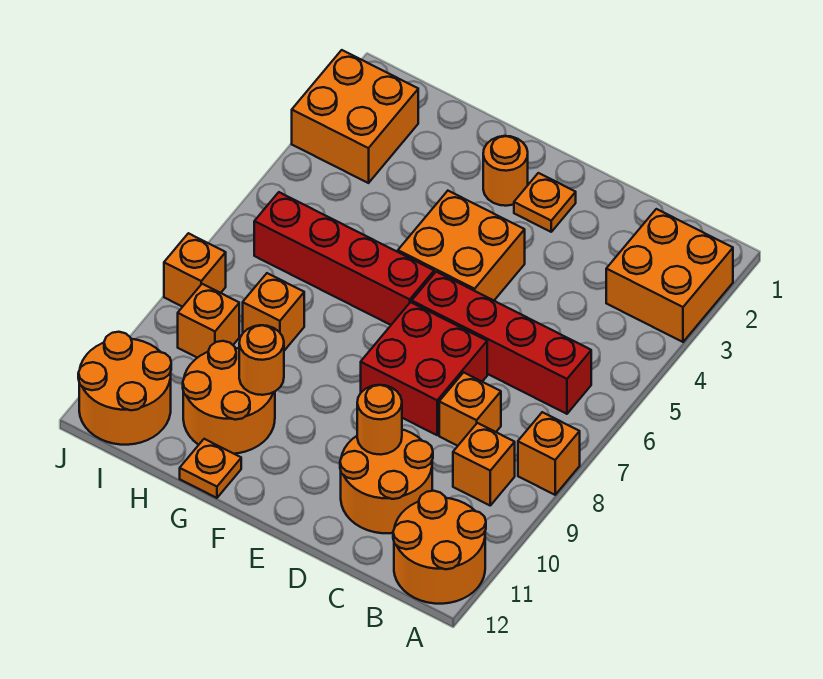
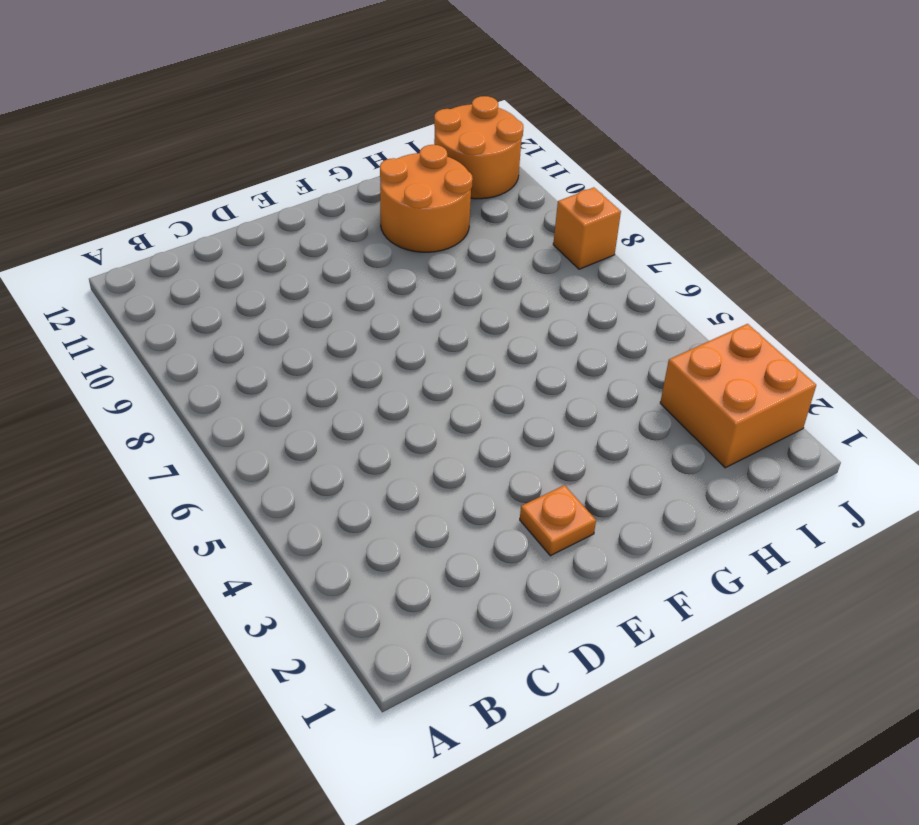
none -> orange 2x2 brick [606,209,733,342]
none -> orange 1x1 brick [518,412,580,495]
none -> orange 2x2 round brick [393,491,486,604]

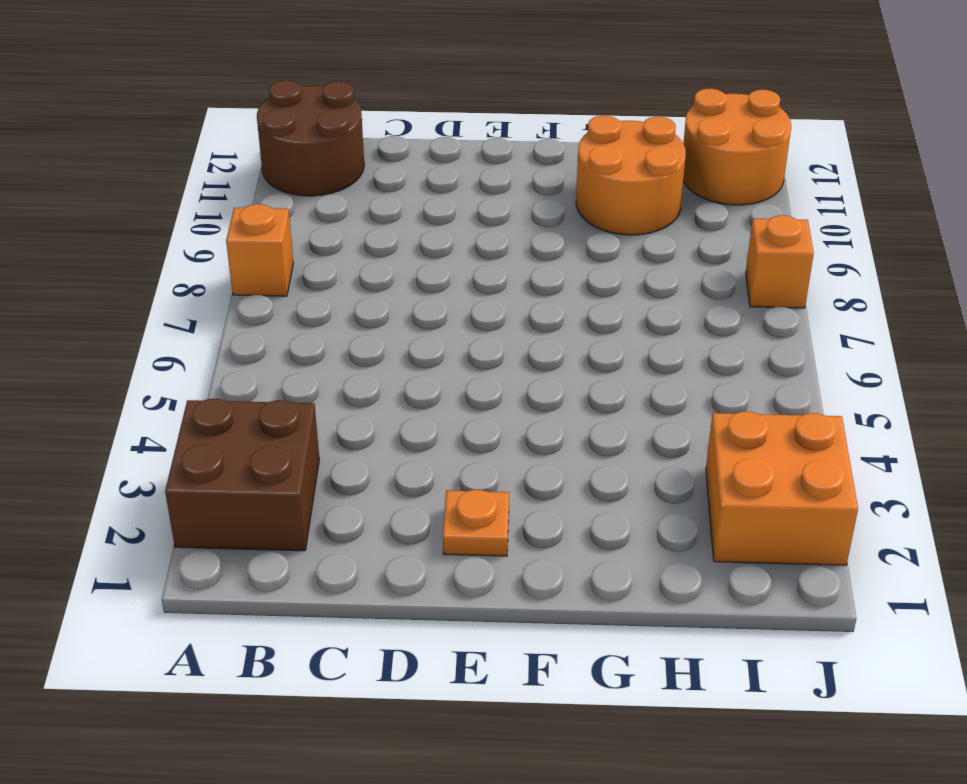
brown 2x2 brick [165,399,319,551] -> orange 2x2 brick [606,209,733,342]
brown 2x2 round brick [257,80,364,196] -> orange 2x2 round brick [393,491,486,604]
none -> red 1x4 brick [412,272,591,414]
none -> orange 1x1 brick [453,423,515,505]
none -> orange 1x1 brick [439,372,501,446]

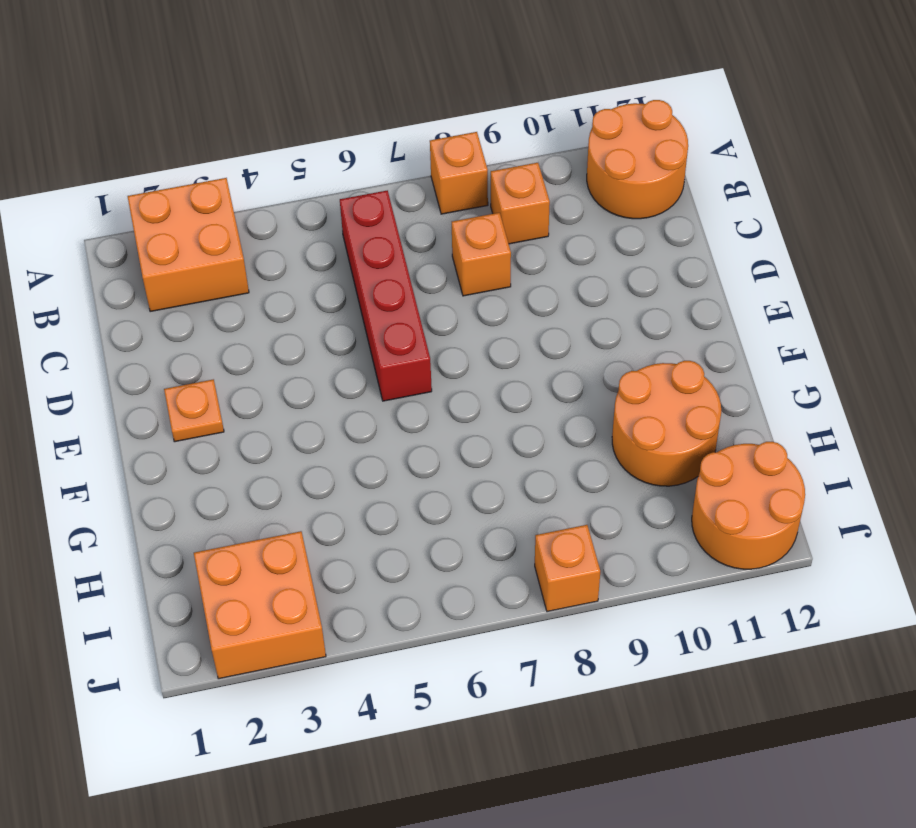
none -> orange 2x2 round brick [340,430,433,533]
none -> red 2x2 brick [361,302,487,435]
none -> orange 2x2 brick [398,191,525,300]

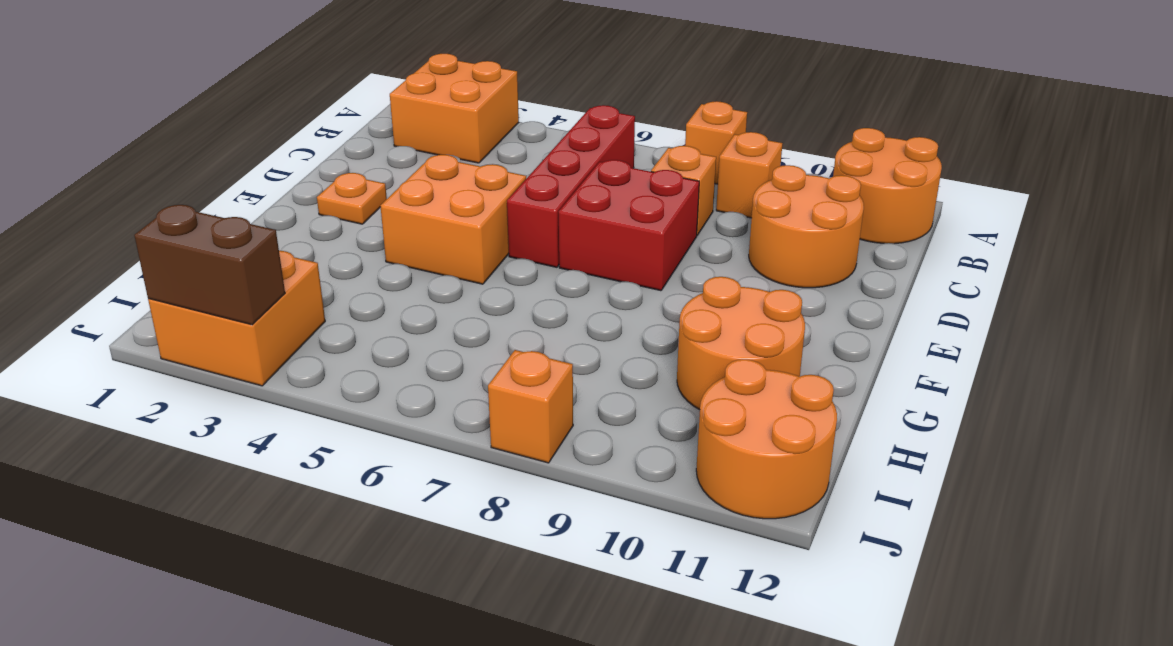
brown 1x2 brick [134,205,285,325] -> none
none -> orange 1x1 round brick [483,136,528,206]
none -> red 1x4 brick [254,192,434,325]
none -> orange 1x1 plate [180,439,241,498]

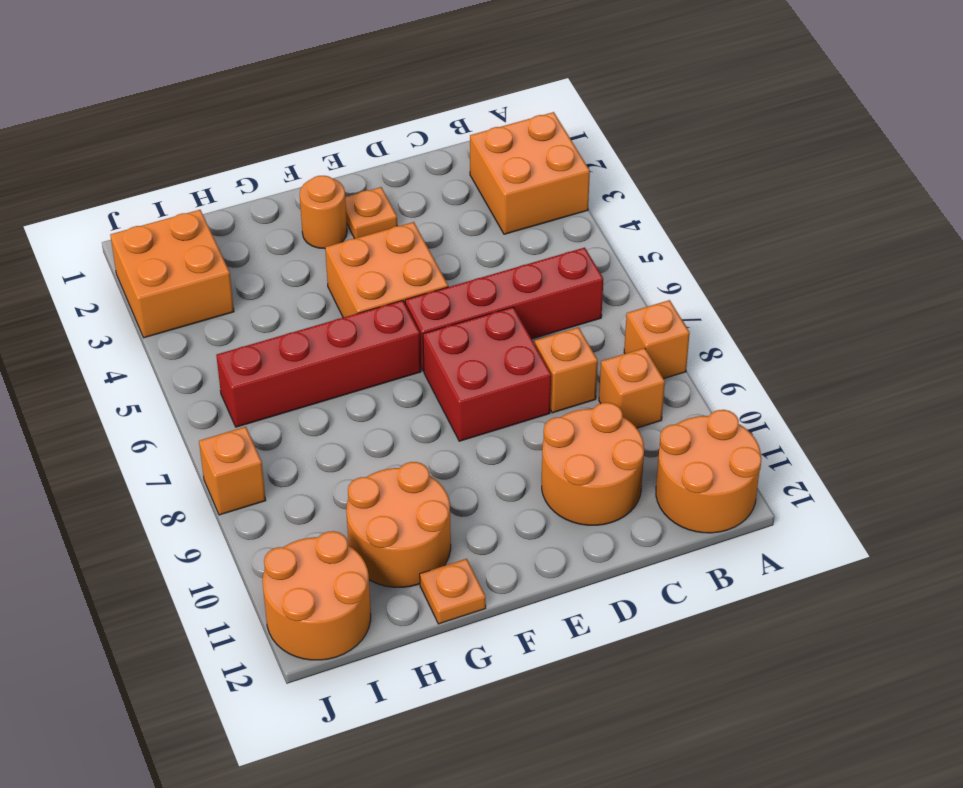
none -> orange 1x1 brick [243,273,304,351]
none -> orange 1x1 brick [178,284,239,358]
none -> orange 1x1 round brick [357,385,402,455]

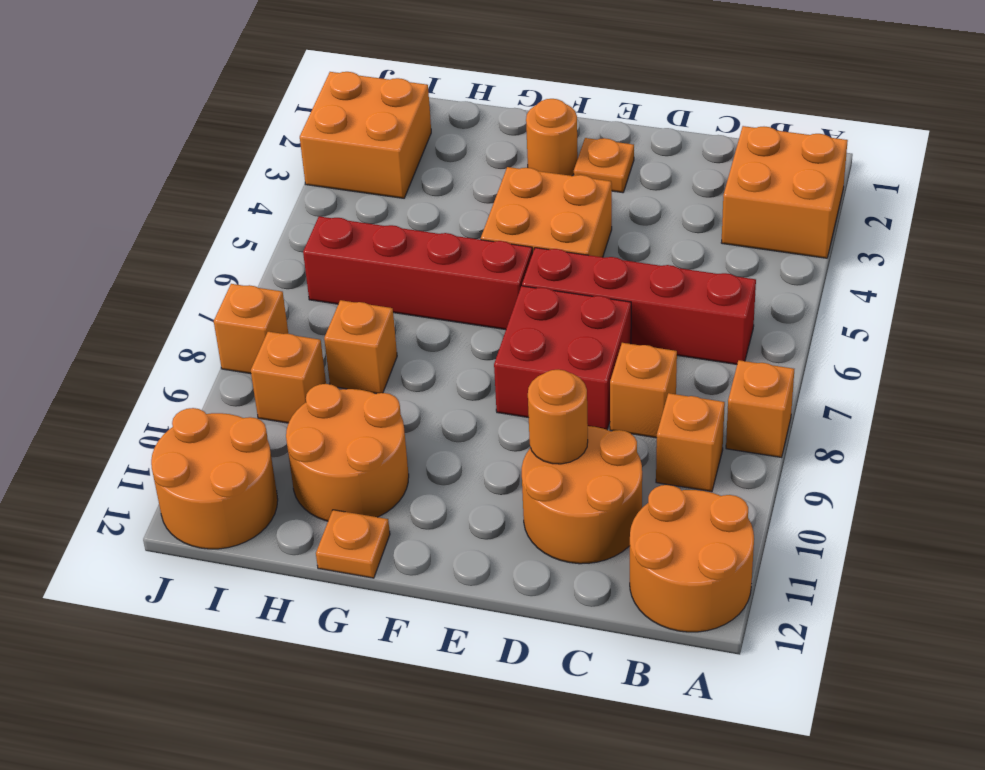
none -> orange 1x1 round brick [239,325,284,395]

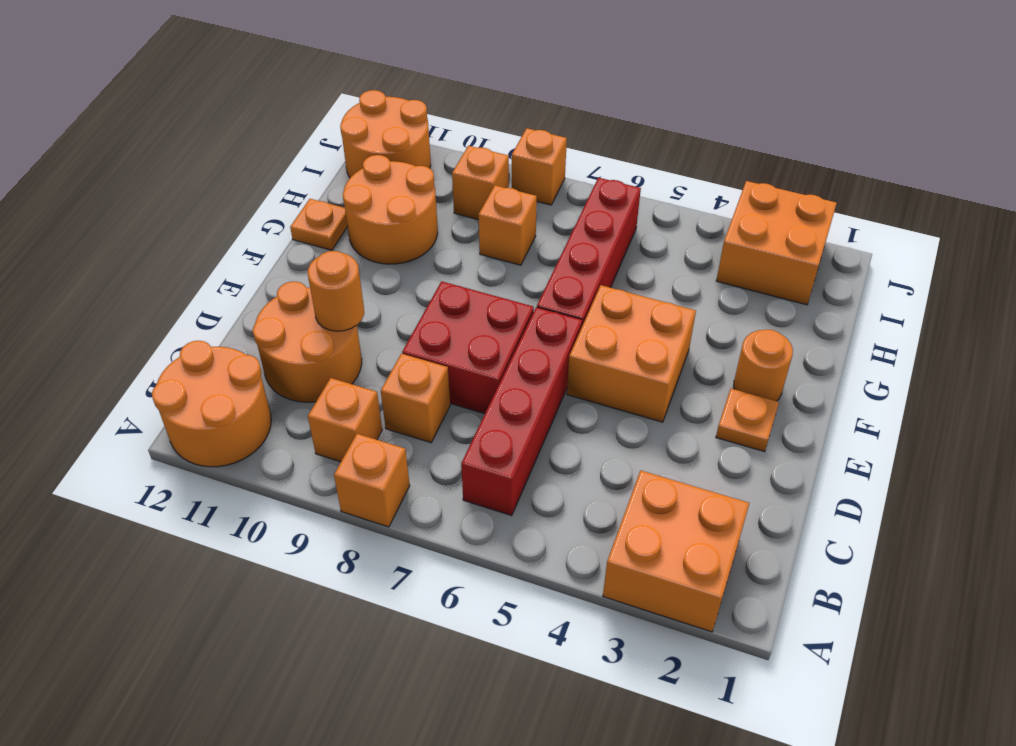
none -> orange 1x1 round brick [239,325,284,395]

